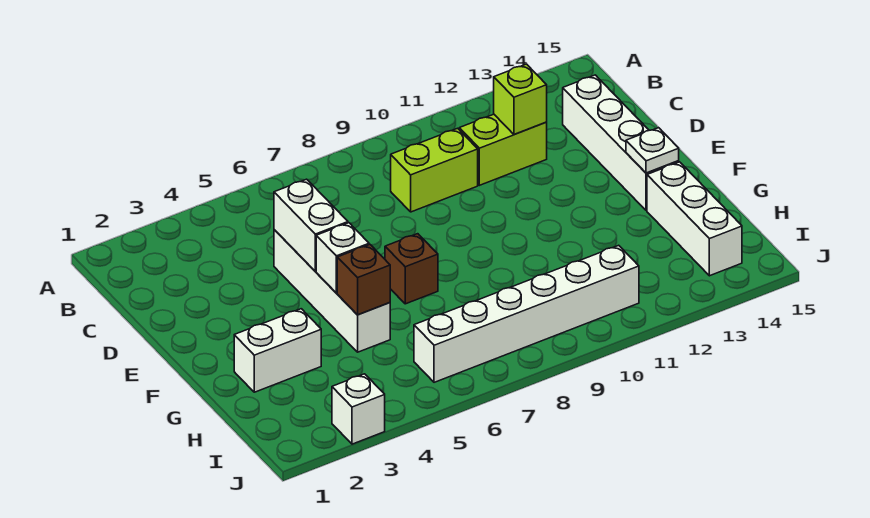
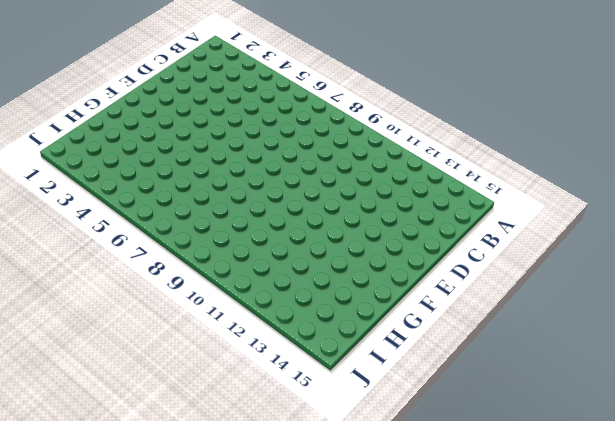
none -> lime 1x2 brick [391,128,478,212]
none -> lime 1x2 brick [459,114,547,185]
none -> white 1x4 brick [563,75,679,211]

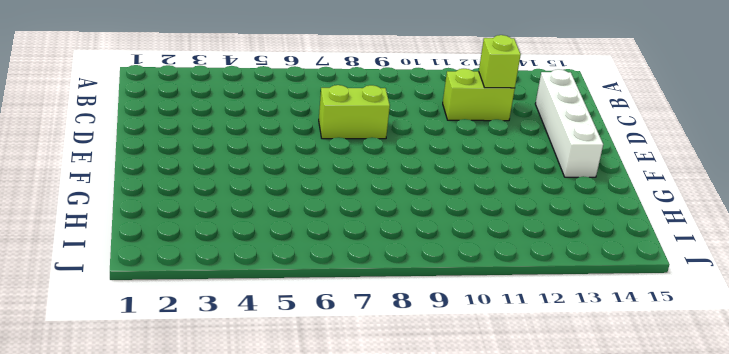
lime 1x2 brick [319,85,390,139] -> lime 1x2 brick moved to [391,128,478,212]
none -> white 1x4 brick [274,230,390,352]
none -> brown 1x1 brick [385,234,438,304]
none -> white 1x2 brick [234,309,321,392]

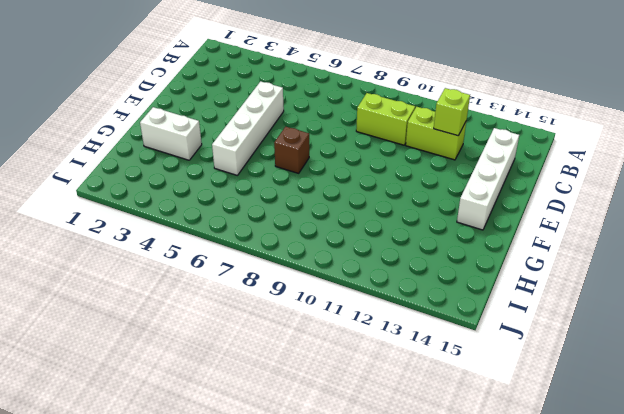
none -> white 1x3 brick [647,162,742,276]
none -> white 1x6 brick [414,245,639,382]
none -> white 1x1 brick [332,374,385,444]

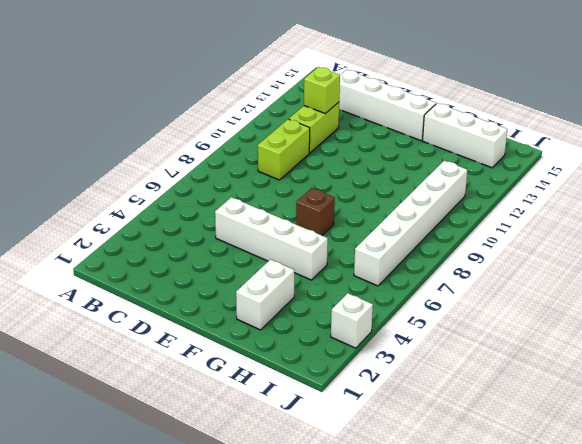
none -> white 1x2 brick [274,179,348,271]
none -> white 1x1 brick [316,223,369,293]
none -> white 1x1 plate [626,128,679,173]

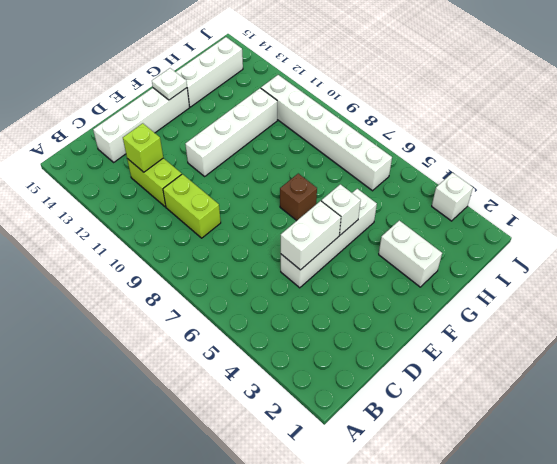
white 1x4 brick [185,88,277,176] -> none
none -> brown 1x1 brick [337,245,390,315]

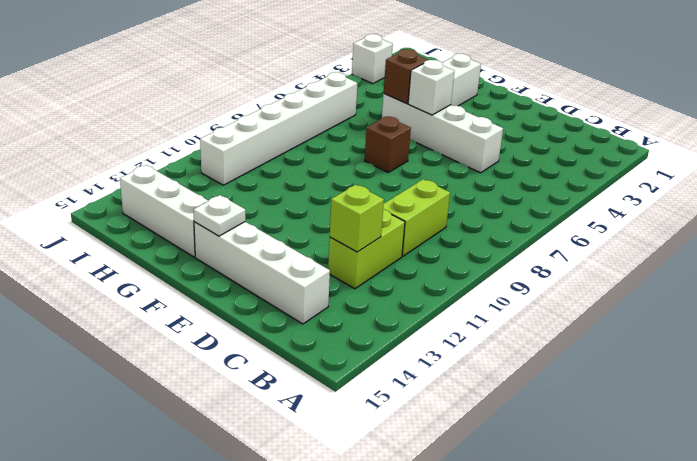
none -> white 1x2 brick [274,179,348,271]

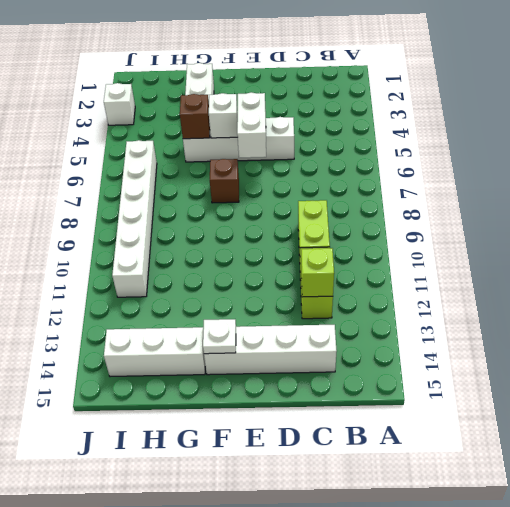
white 1x2 brick [237,92,266,158] -> white 1x2 brick turned to [274,179,348,271]

